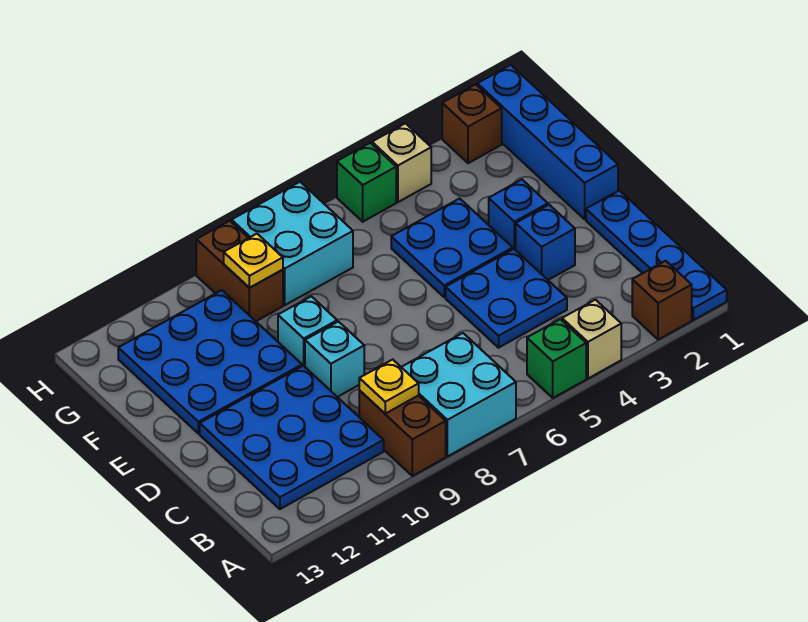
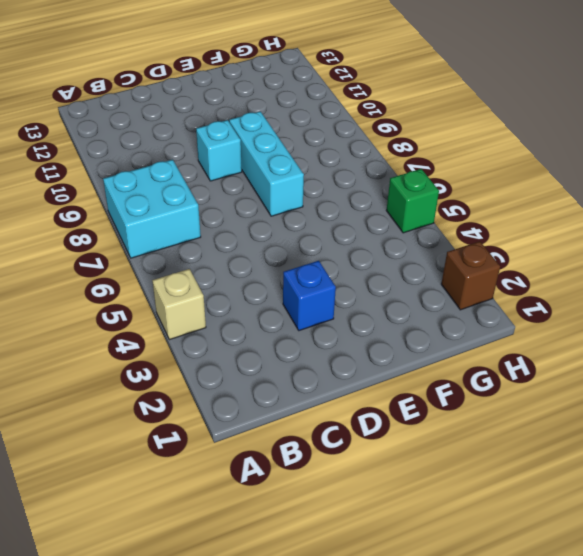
cyan 1x3 brick [229,111,304,216] -> cyan 1x1 brick [278,296,337,367]
none -> blue 1x4 plate [586,190,727,320]
none -> brown 1x1 brick [632,261,692,340]
none -> green 1x1 brick [527,319,586,398]

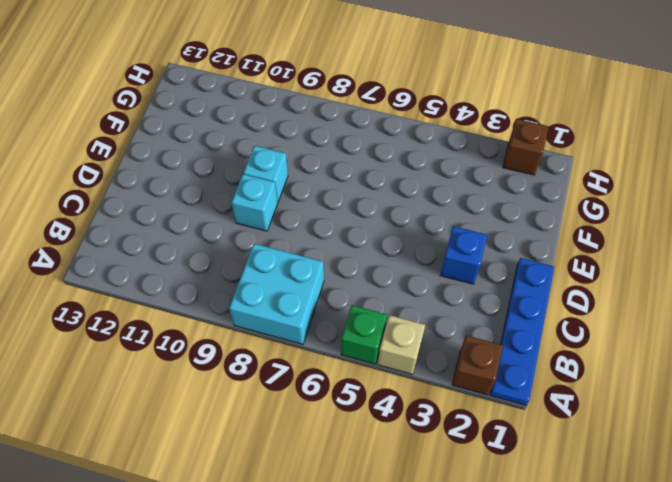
none -> brown 1x2 brick [359,391,446,476]
none -> blue 3x3 plate [200,366,384,509]
none -> blue 2x2 plate [446,249,567,348]

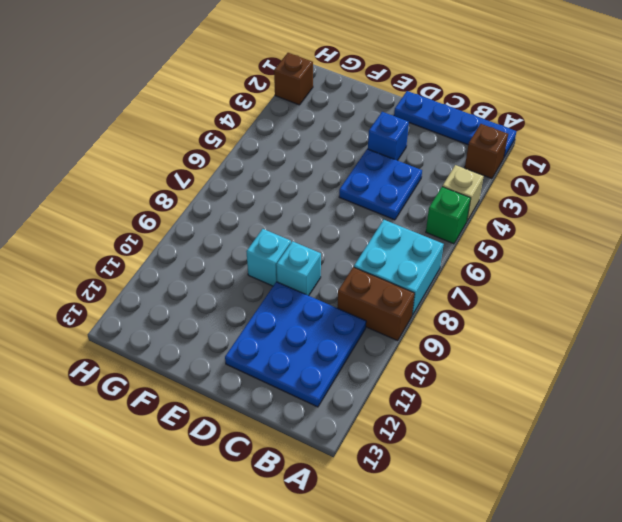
none -> blue 1x4 brick [477,65,618,219]
none -> blue 1x1 brick [489,180,548,250]
none -> blue 2x2 plate [391,198,513,297]

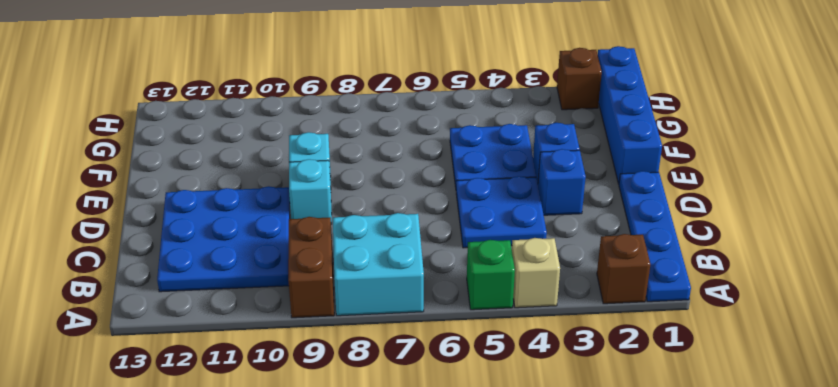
none -> blue 3x3 plate [118,290,302,434]
none -> cyan 2x2 brick [232,182,353,305]
none -> brown 1x2 brick [196,221,283,321]

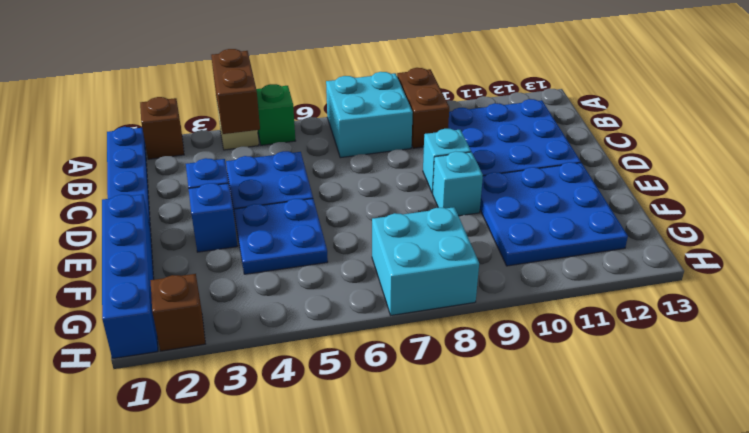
brown 1x2 brick [211,49,260,134] -> brown 1x2 brick moved to [196,221,283,321]
none -> tan 1x1 brick [372,123,431,202]
none -> green 1x1 brick [337,143,396,222]
none -> yellow 1x1 plate [359,360,419,414]

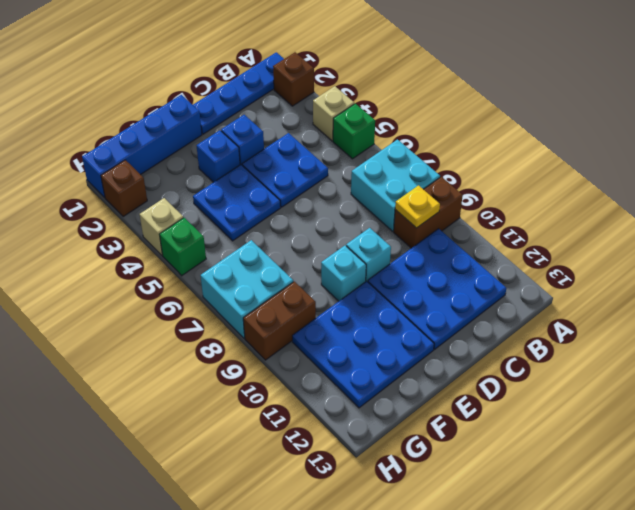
none -> yellow 1x1 plate [224,234,283,288]

